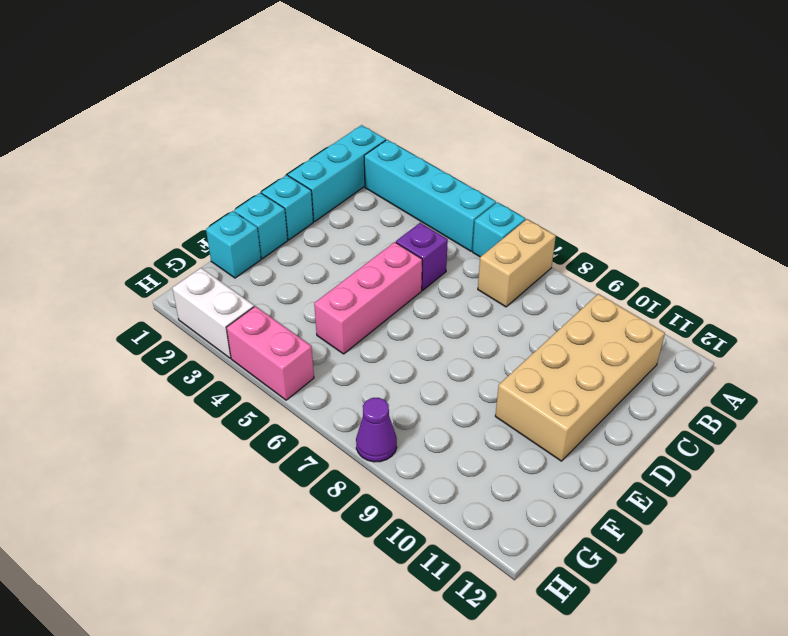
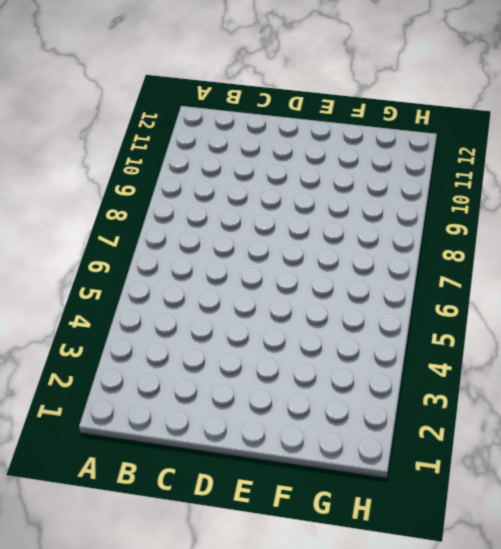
none -> cyan 1x3 brick [288,125,386,221]
none -> cyan 1x4 brick [364,140,496,251]
none -> cyan 1x1 brick [473,202,525,257]

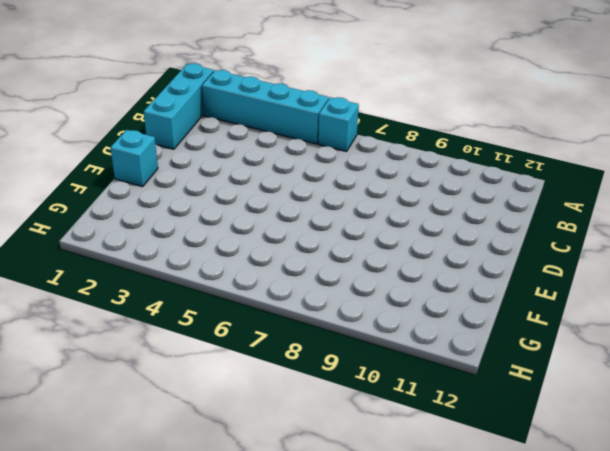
none -> tan 1x2 brick [478,219,556,307]
none -> tan 2x4 brick [495,294,665,461]
none -> purple 1x1 brick [396,223,448,290]

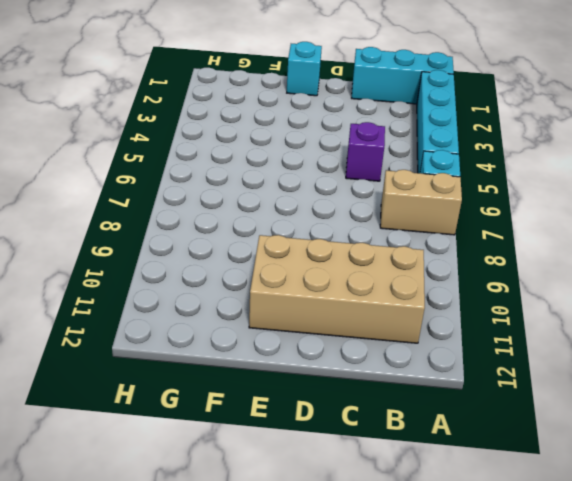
none -> cyan 1x1 brick [262,175,313,240]
none -> pink 1x3 brick [314,242,422,354]
none -> cyan 1x1 brick [206,211,261,278]

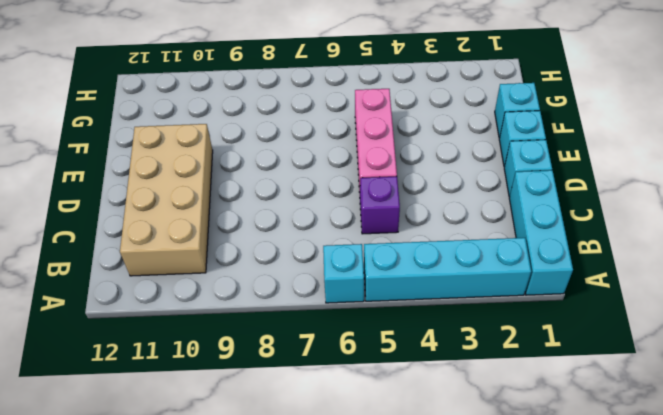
none -> tan 1x2 brick [478,219,556,307]
none -> white 1x2 brick [172,268,254,358]
none -> pink 1x2 brick [226,306,314,400]

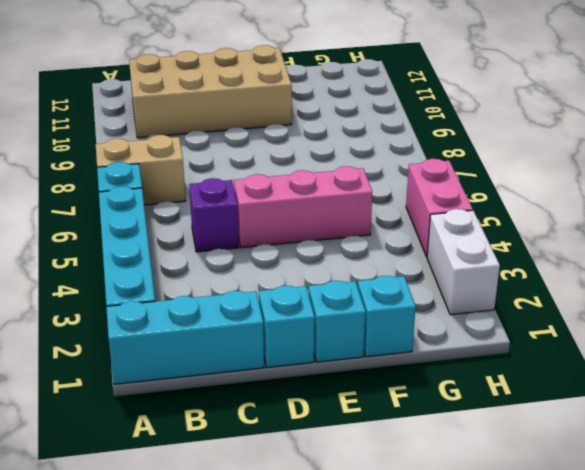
none -> purple 1x1 cone [356,398,397,462]

